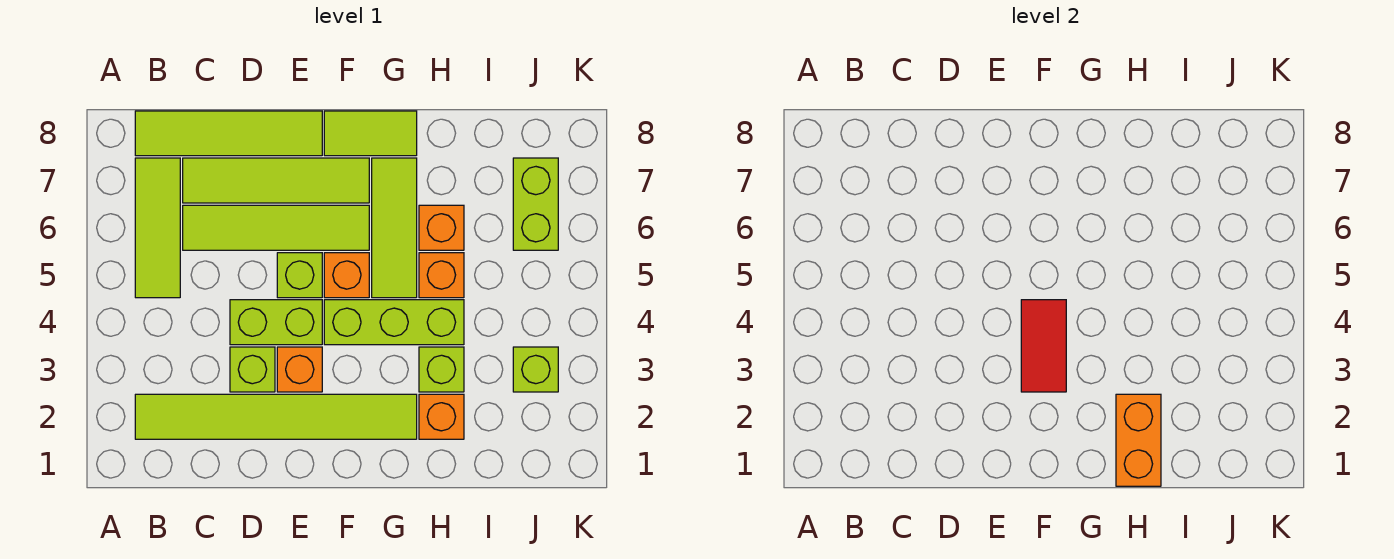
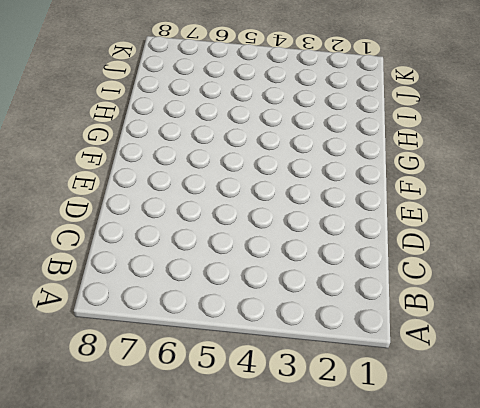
none -> lime 1x6 tile [135,394,417,439]
none -> lime 1x3 tile [135,158,180,298]
none -> lime 1x4 tile [135,111,322,156]

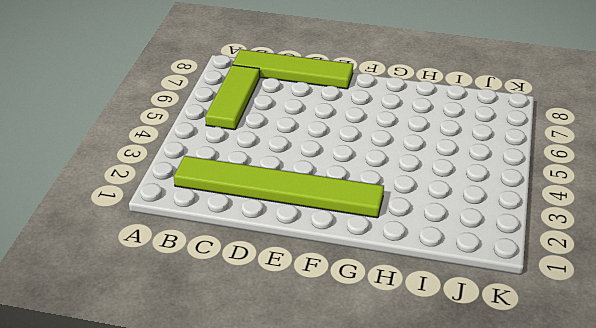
none -> lime 1x4 tile [183,205,369,250]
none -> lime 1x4 tile [183,158,369,203]
none -> lime 1x1 brick [230,347,275,392]

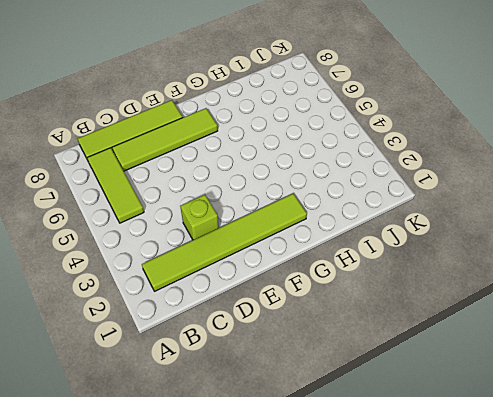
none -> lime 1x4 tile [183,205,369,250]
none -> lime 1x2 brick [230,300,322,345]
none -> orange 1x1 brick [277,347,322,392]

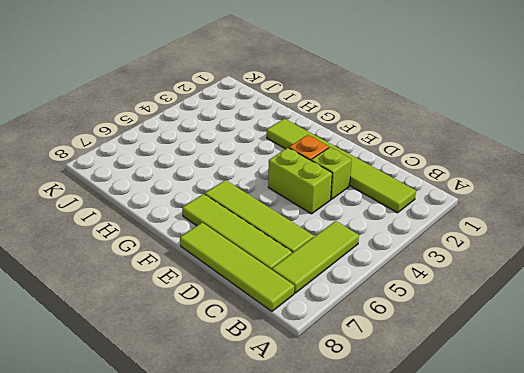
none -> lime 1x1 brick [277,253,322,298]
none -> lime 1x3 brick [324,300,464,345]
none -> orange 1x1 brick [324,253,369,298]

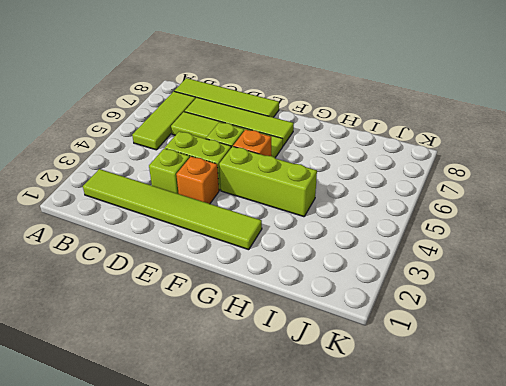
none -> lime 1x2 tile [324,111,417,156]
none -> lime 1x3 tile [372,158,417,298]
none -> orange 1x1 brick [419,394,464,439]

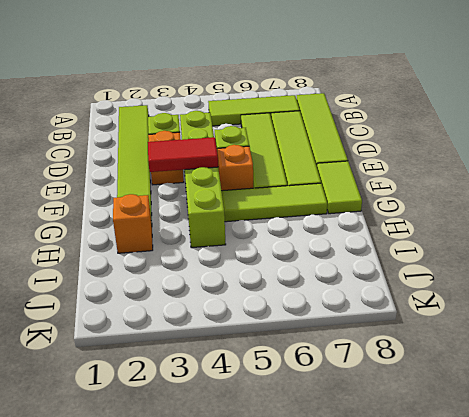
none -> lime 1x1 brick [419,347,464,392]
none -> orange 1x1 brick [419,253,464,298]
none -> orange 1x1 brick [419,205,464,250]

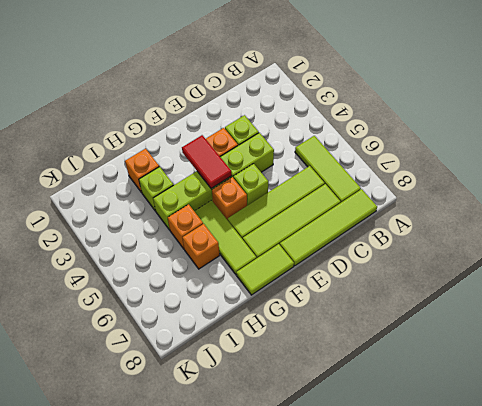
none -> lime 1x6 tile [135,394,417,439]
none -> lime 1x1 brick [513,347,558,392]
none -> lime 1x2 brick [513,158,558,250]

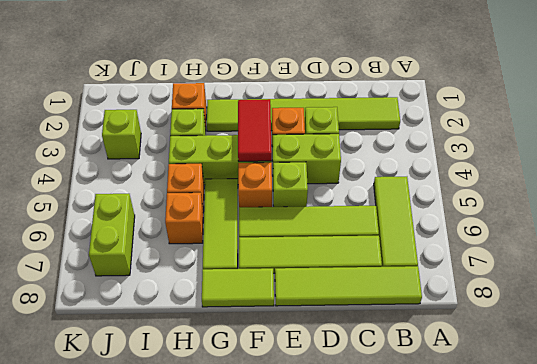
none -> orange 1x2 brick [1116,394,1161,486]

